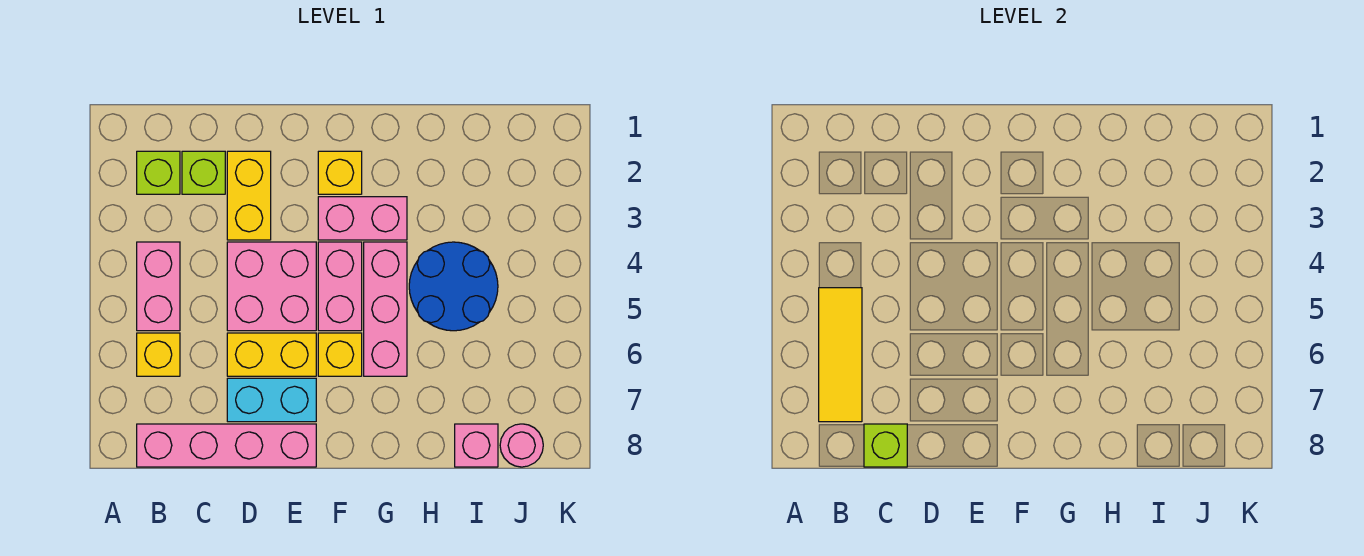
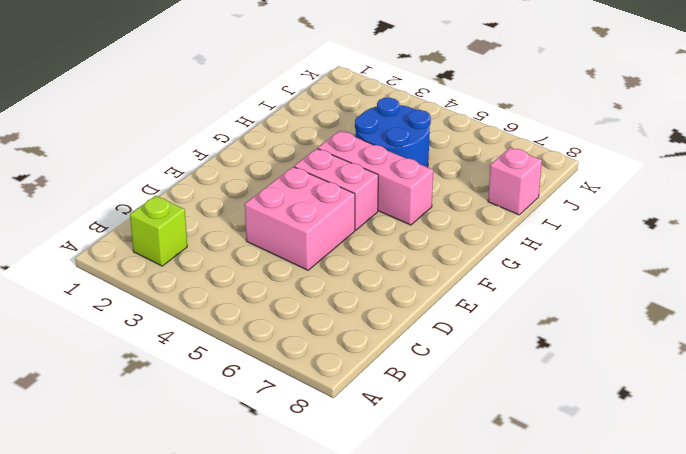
none -> pink 1x2 brick [137,242,180,331]
none -> yellow 1x1 brick [137,333,180,376]
none -> pink 1x4 brick [137,424,316,467]

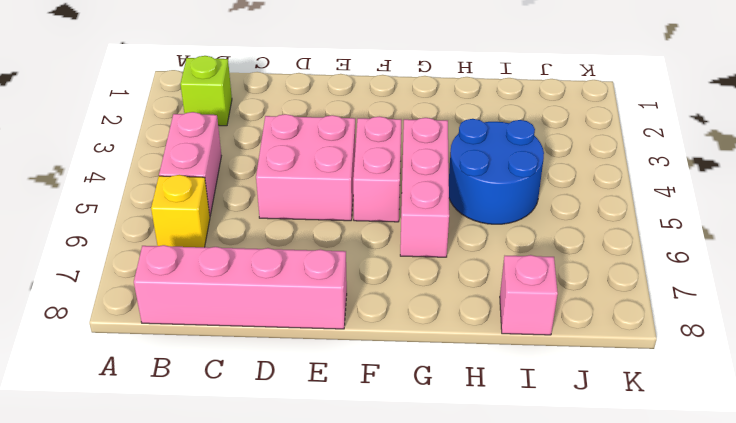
none -> lime 1x1 brick [182,151,225,194]
none -> yellow 1x2 brick [227,151,271,240]
none -> yellow 1x2 brick [227,333,316,376]

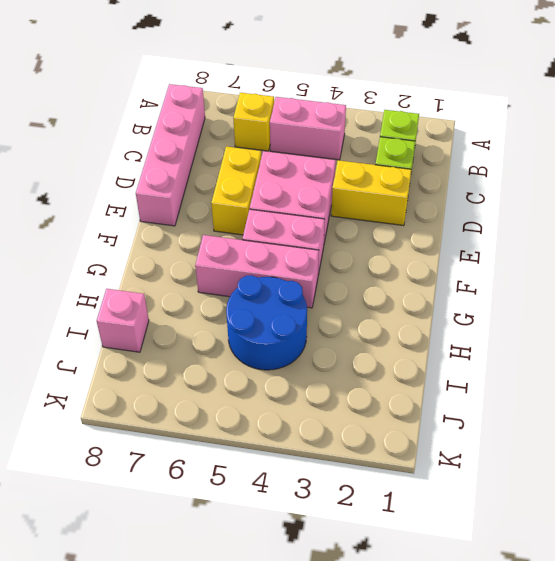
none -> cyan 1x2 brick [227,378,316,422]
none -> yellow 1x1 brick [318,151,362,194]
none -> pink 1x2 brick [318,197,407,240]

